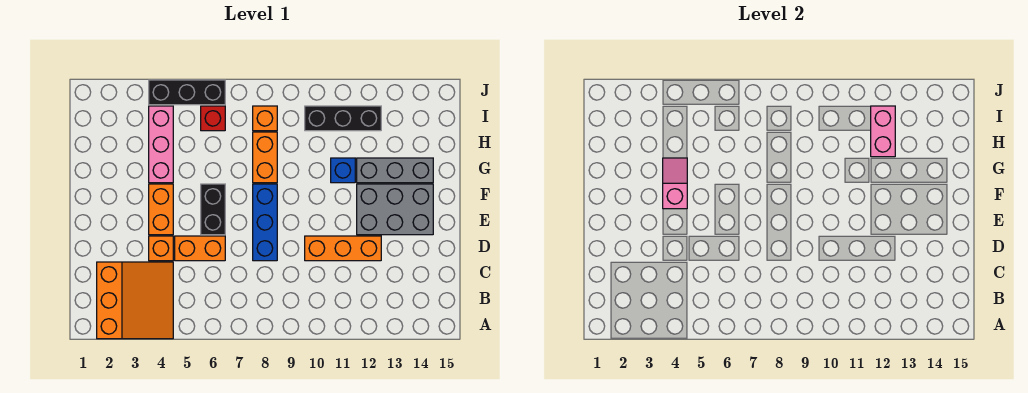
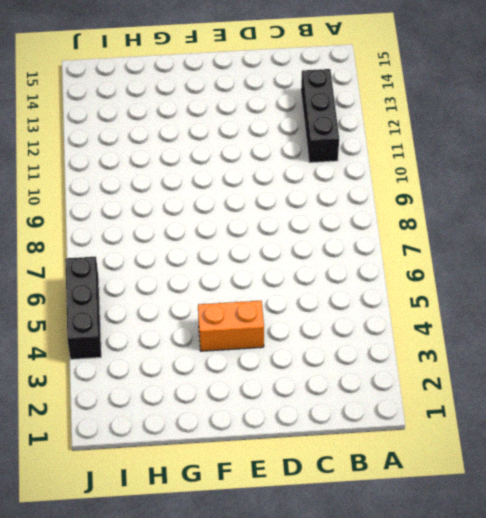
black 1x3 brick [301,69,339,163] -> black 1x3 brick moved to [305,106,381,131]
none -> orange 3x3 slope [97,262,173,339]
none -> orange 1x1 brick [149,236,173,261]
none -> orange 1x2 brick [175,236,225,261]

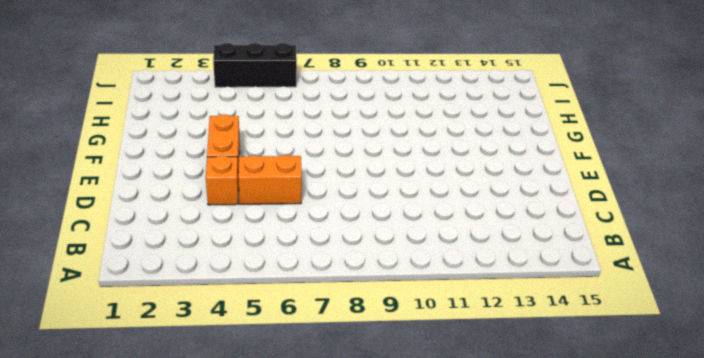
none -> orange 3x3 slope [97,262,173,339]
none -> blue 1x3 brick [253,184,277,261]
none -> orange 1x3 brick [305,236,381,261]

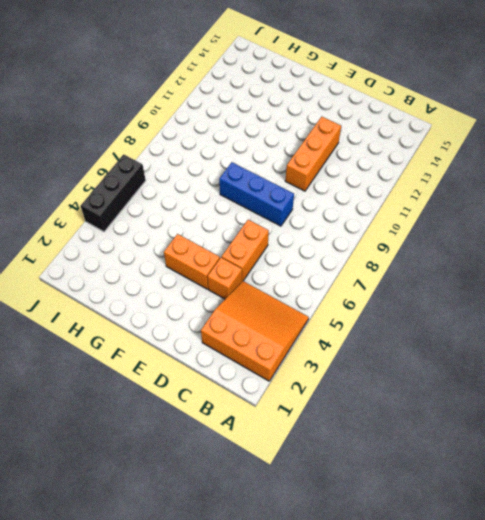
none -> black 1x2 brick [201,184,225,235]
none -> grey 2x3 brick [357,184,433,235]
none -> pink 1x3 brick [149,106,173,183]

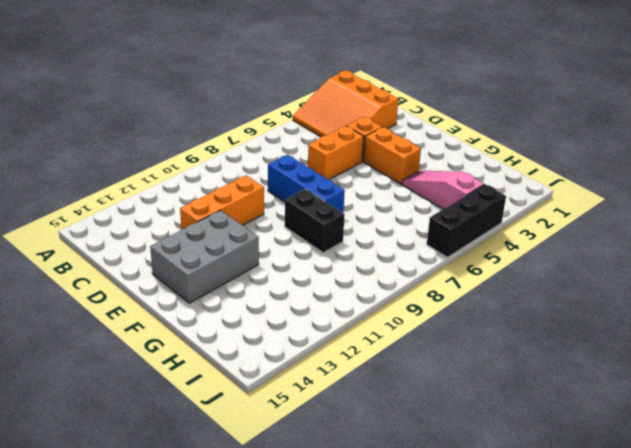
black 1x2 brick [285,189,345,253] -> black 1x2 brick moved to [201,184,225,235]
pink 1x3 slope [402,171,484,209] -> pink 1x3 brick [149,106,173,183]
none -> orange 1x2 brick [253,132,277,183]
none -> blue 1x1 brick [331,158,355,183]
none -> grey 1x3 brick [357,158,433,183]

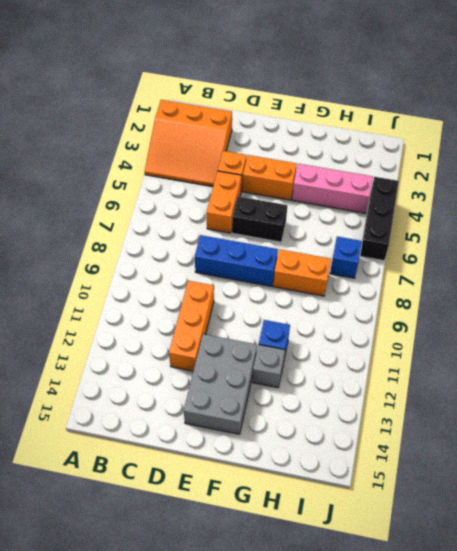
grey 1x1 brick [252,345,285,388] -> grey 1x3 brick [357,158,433,183]
blue 1x1 brick [330,237,362,278] -> none
none -> red 1x1 brick [201,106,225,131]
none -> orange 1x1 brick [253,106,277,131]
none -> black 1x3 brick [305,106,381,131]

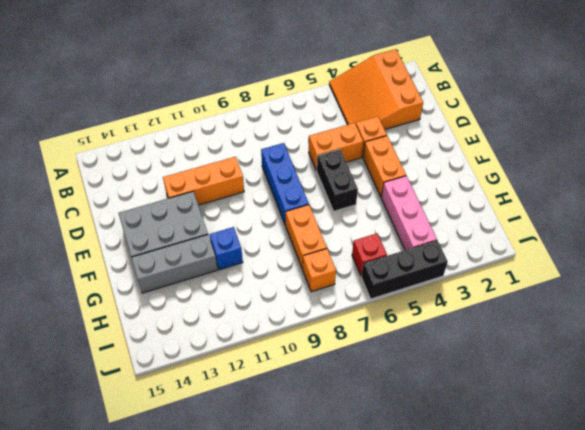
none -> black 1x3 brick [305,106,381,131]
none -> pink 1x2 slope [663,158,687,209]
none -> pink 1x2 brick [871,106,895,157]

